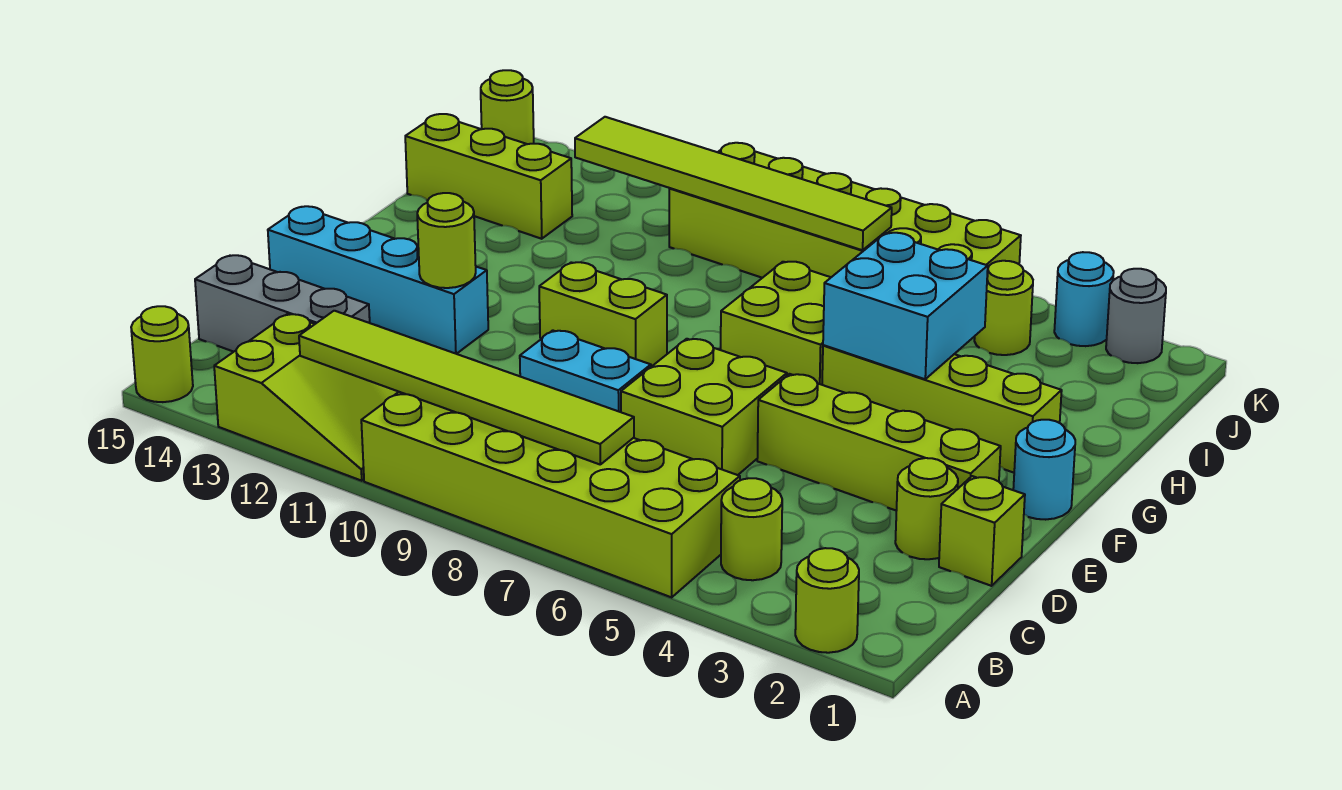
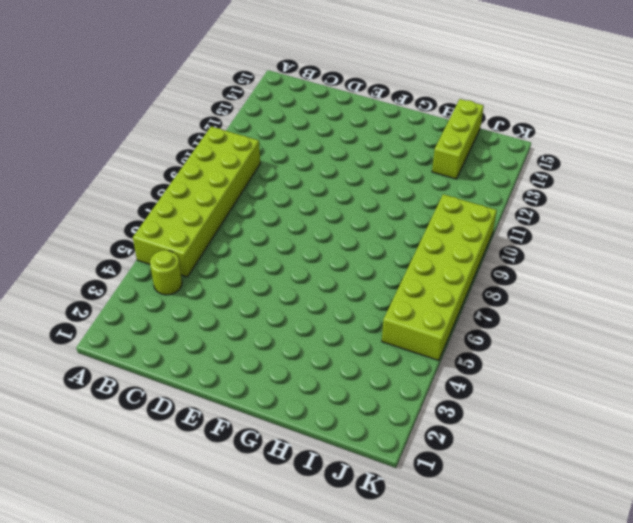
none -> lime 1x1 round brick [795,548,859,653]
none -> lime 2x3 slope [214,314,398,481]
none -> lime 1x1 round brick [131,306,193,402]

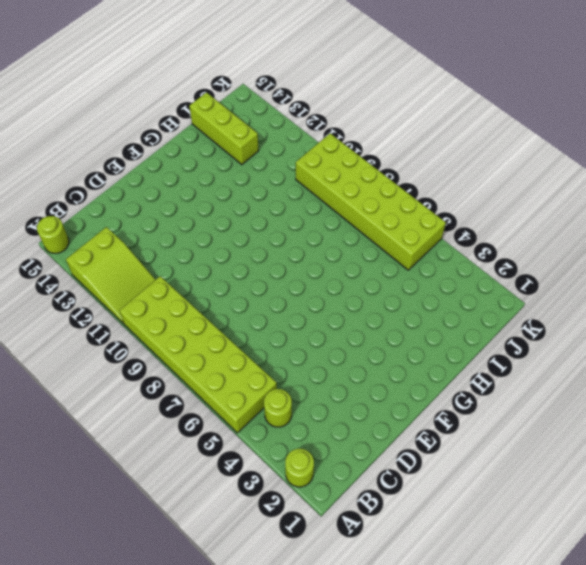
none -> grey 1x3 brick [195,255,370,352]
none -> lime 1x1 brick [939,476,1025,586]
none -> lime 1x1 round brick [895,458,958,559]

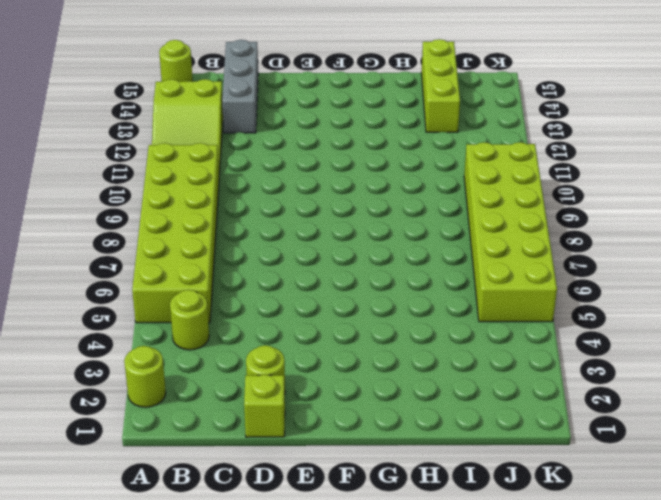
none -> lime 2x2 brick [621,339,787,475]
none -> cyan 1x2 brick [520,330,651,412]
none -> lime 1x4 brick [757,374,1001,511]

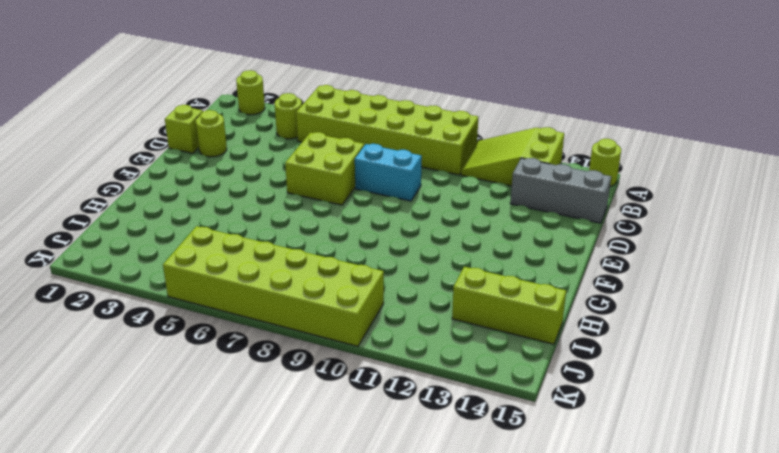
none -> lime 1x4 brick [757,374,1001,511]
none -> cyan 1x4 brick [268,206,488,354]
none -> cyan 1x1 round brick [1013,420,1075,520]

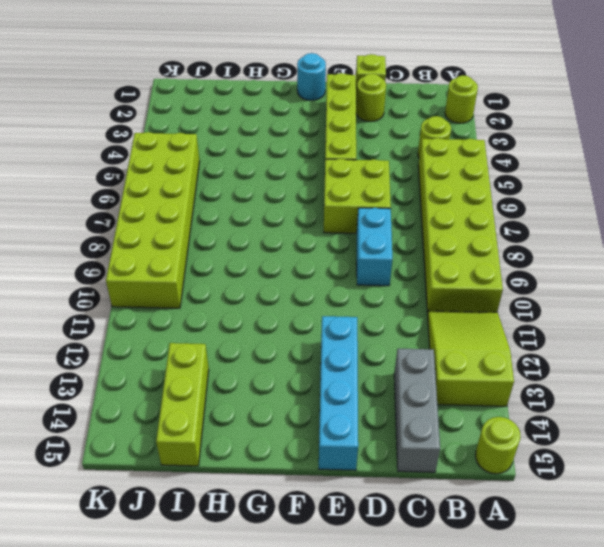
none -> lime 1x2 brick [539,262,667,367]
none -> lime 1x4 brick [822,345,1062,473]
none -> lime 2x2 brick [721,262,831,385]

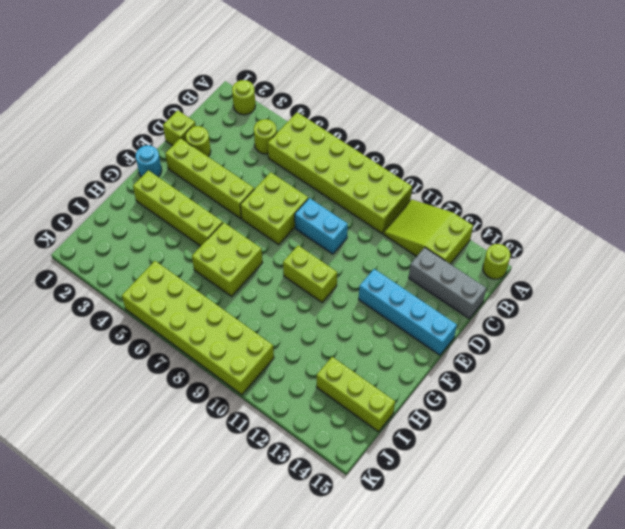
none -> lime 1x1 round brick [974,261,1033,355]
none -> grey 1x1 round brick [1106,269,1166,363]
none -> cyan 1x1 round brick [1054,252,1114,346]

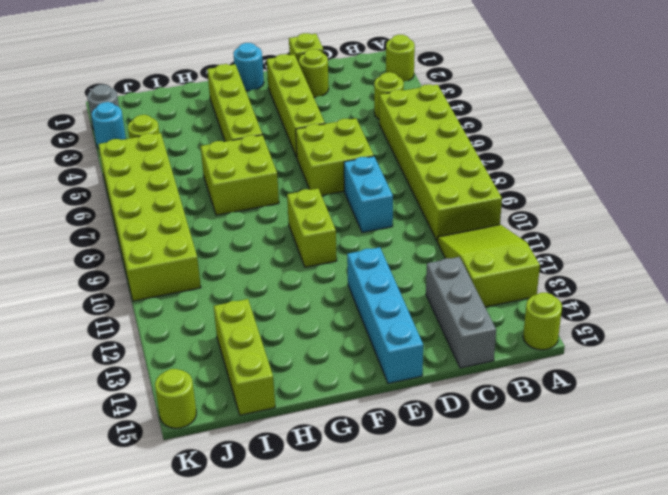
none -> lime 1x6 tile [299,311,634,464]
none -> lime 1x1 round brick [417,193,476,288]
none -> cyan 2x2 brick [823,233,988,379]

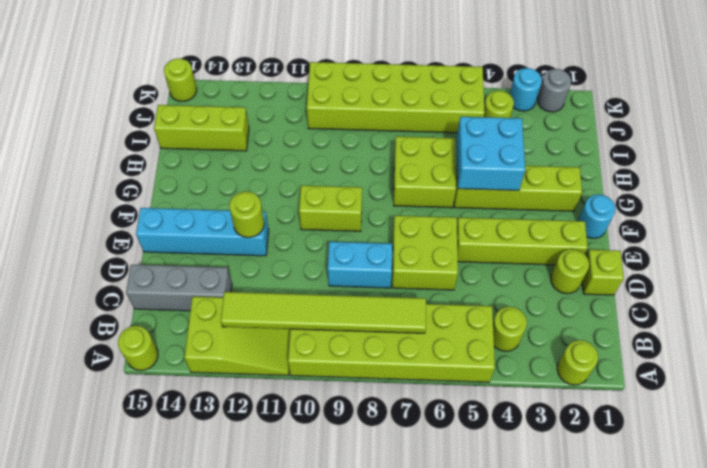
none -> lime 1x6 tile [575,117,892,250]

